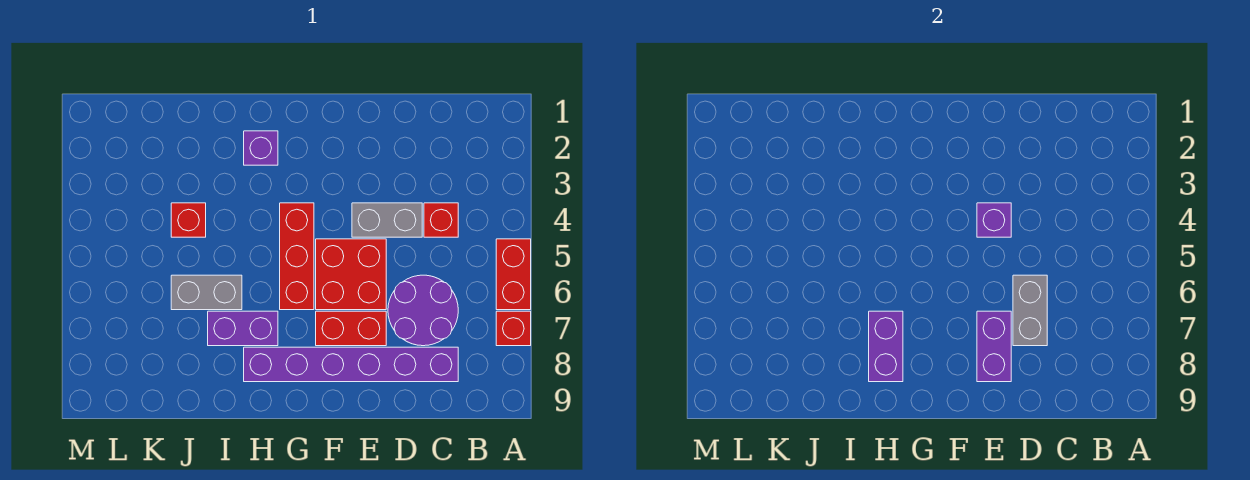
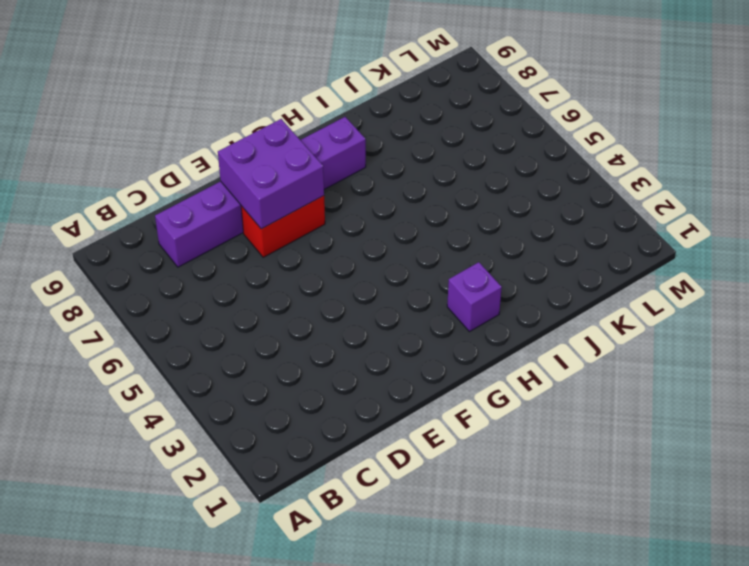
purple 2x2 brick [218,119,324,229] -> purple 1x2 brick [977,311,1011,382]
none -> red 1x2 brick [496,239,531,310]
none -> red 1x1 brick [496,311,531,346]
none -> red 1x1 brick [424,203,458,237]

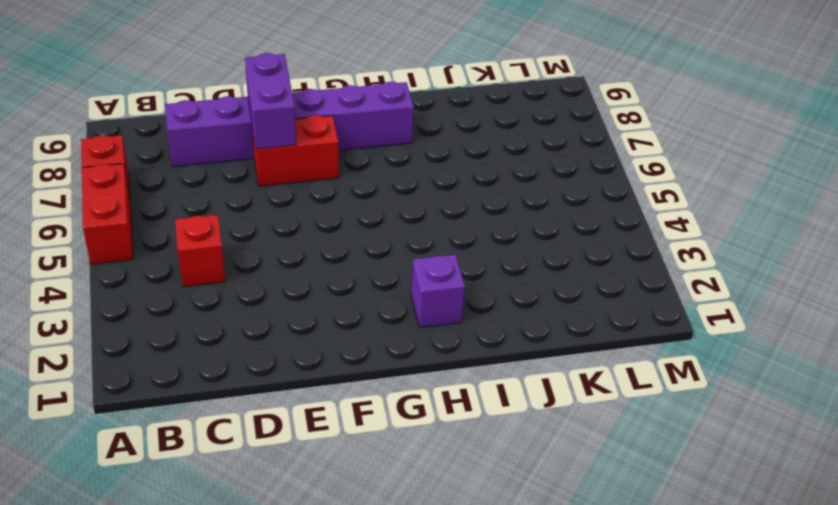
none -> purple 2x2 round brick [388,275,458,346]
none -> grey 1x2 brick [352,203,422,237]
none -> red 2x2 brick [316,239,386,310]

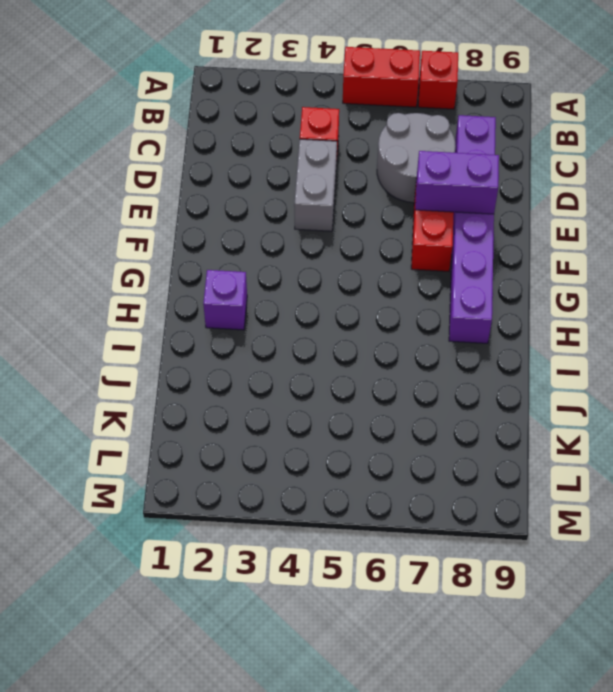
grey 2x2 round brick [377,113,456,203] -> purple 2x2 round brick [388,275,458,346]
none -> red 2x2 brick [316,239,386,310]
none -> red 1x3 brick [280,203,314,310]
none -> purple 1x2 brick [208,311,278,346]

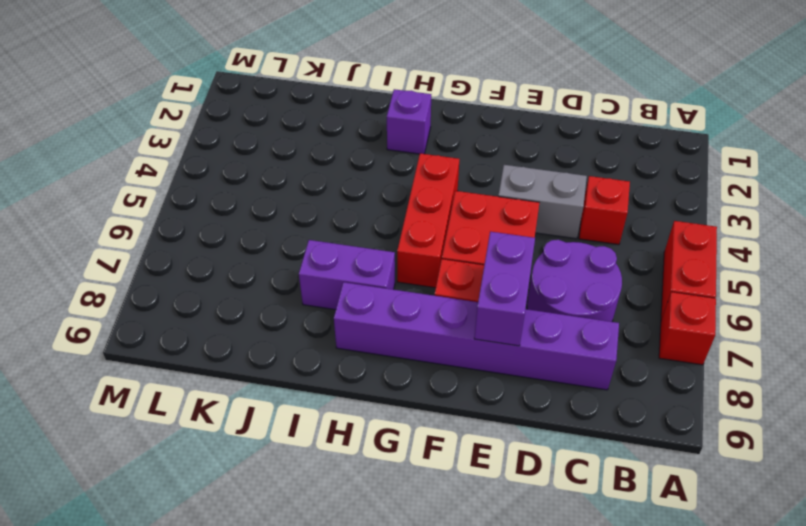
none -> grey 1x2 brick [171,275,242,310]
none -> red 1x1 brick [171,203,206,237]
none -> grey 1x2 brick [1013,275,1047,346]

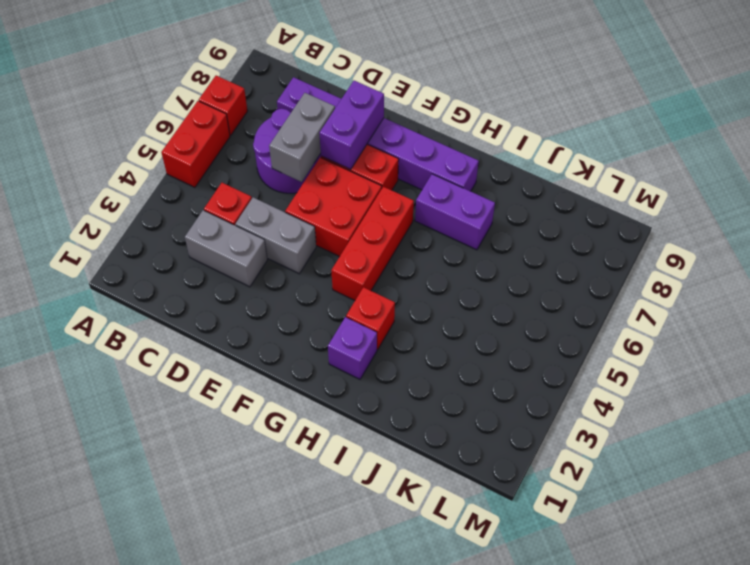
grey 1x2 brick [185,210,267,287] -> grey 1x2 brick moved to [171,275,242,310]
red 1x1 brick [346,287,395,349] -> red 1x1 brick moved to [171,203,206,237]
none -> purple 1x1 brick [977,203,1011,237]
none -> purple 1x2 brick [869,311,903,382]

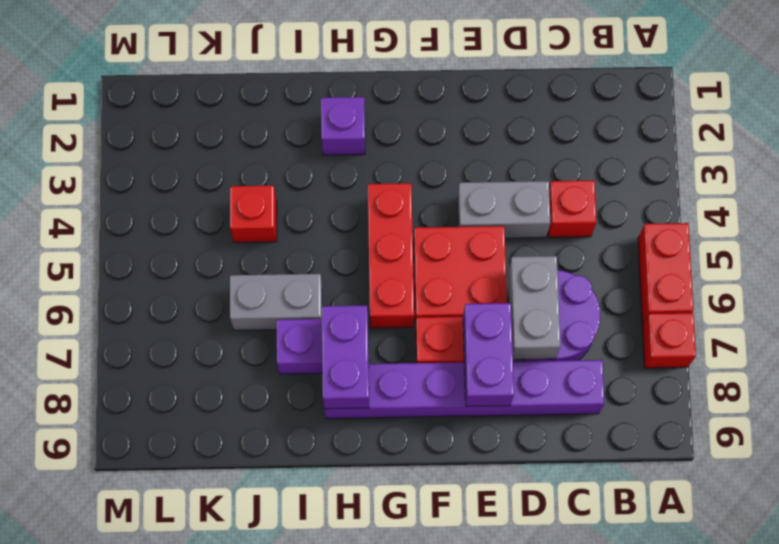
none -> purple 1x1 brick [977,203,1011,237]

